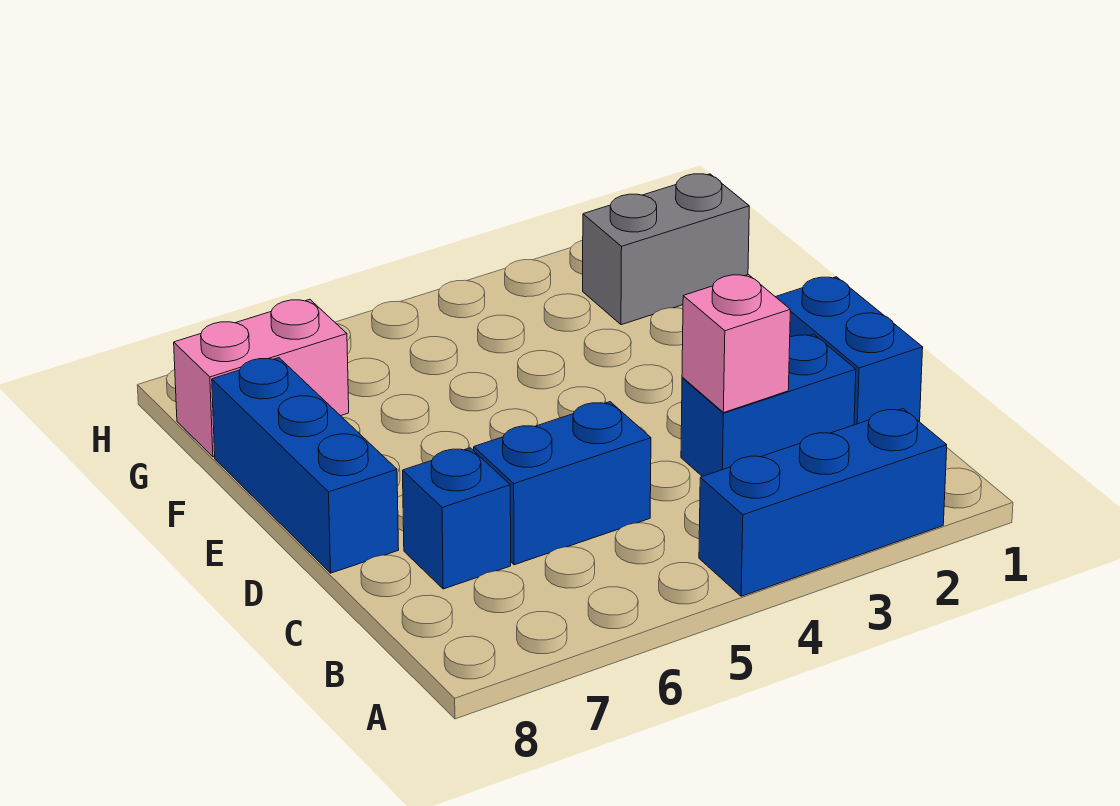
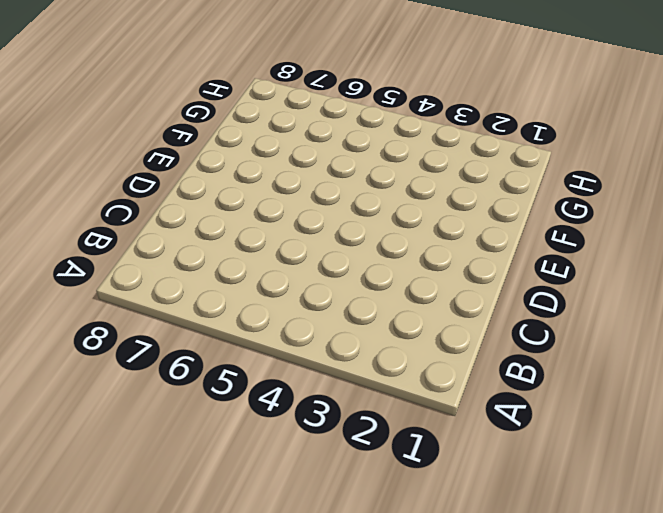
none -> blue 1x3 brick [699,409,947,596]
none -> blue 1x2 brick [776,277,923,425]

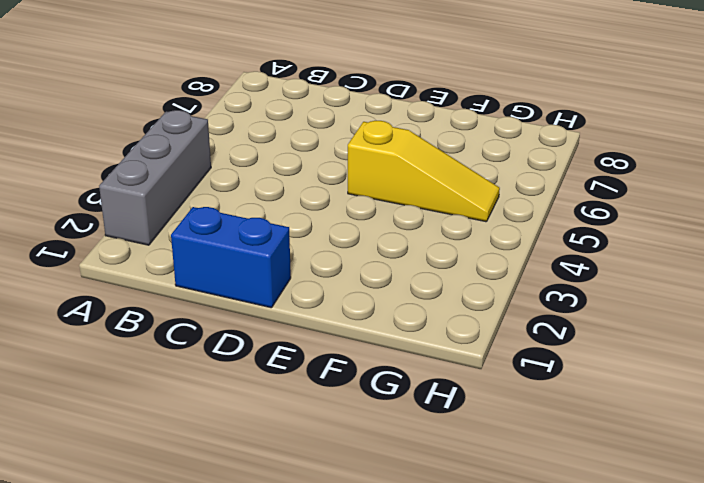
grey 1x3 brick [99,110,211,245] -> blue 1x3 brick [699,409,947,596]
yellow 1x3 slope [348,121,500,222] -> none
none -> blue 1x2 brick [681,334,856,476]
none -> blue 1x2 brick [474,402,651,565]

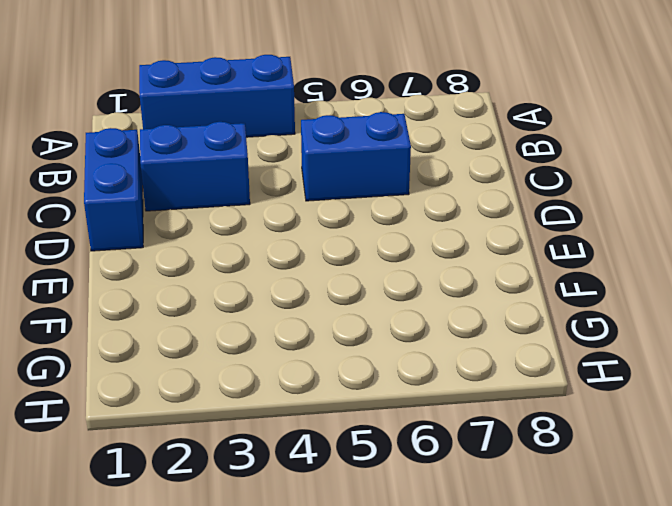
none -> blue 1x1 brick [403,448,511,589]
none -> blue 1x3 brick [212,358,399,573]

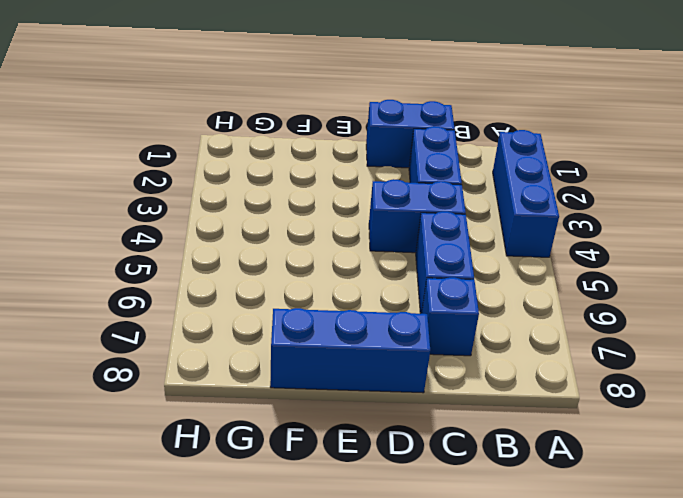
blue 1x2 brick [369,179,466,253] -> none
none -> grey 1x2 brick [583,174,749,325]
none -> pink 1x2 brick [174,299,349,457]

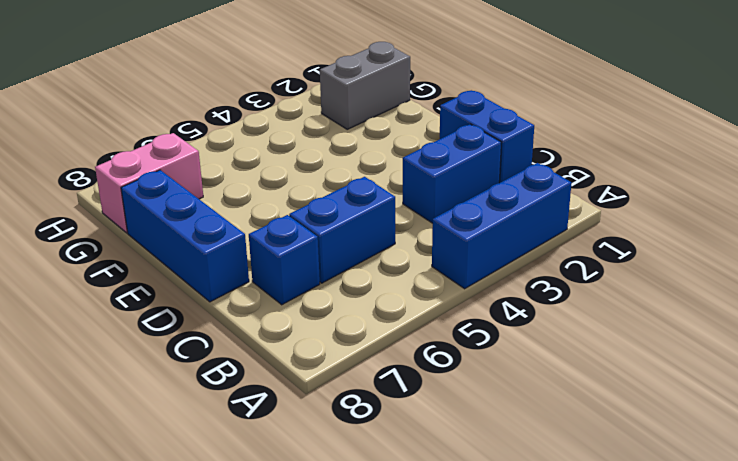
none -> pink 1x1 brick [682,275,790,413]

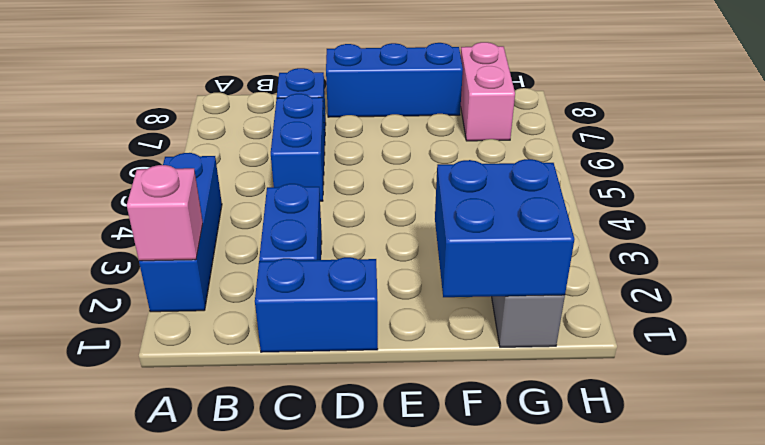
pink 1x1 brick [127,165,203,261] -> pink 1x1 brick moved to [682,275,790,413]
blue 2x2 brick [435,159,575,297] -> none

